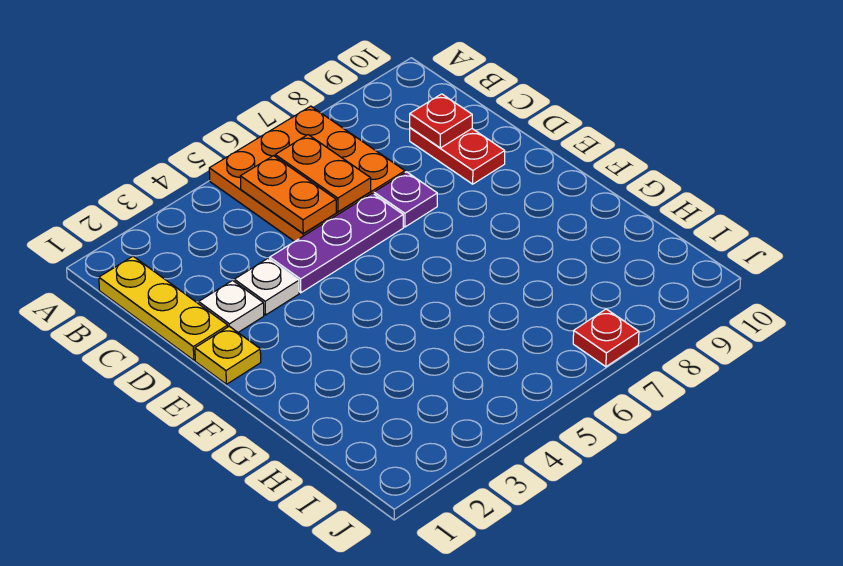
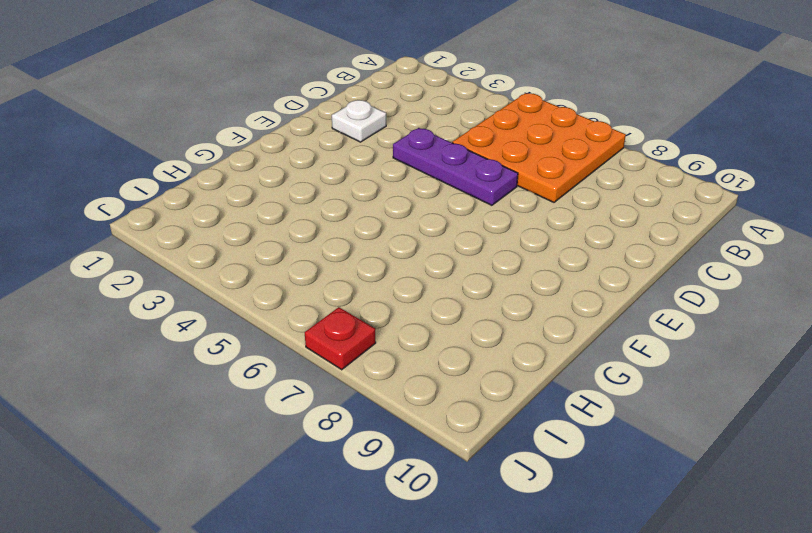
none -> yellow 1x3 plate [99,256,228,360]
none -> red 1x2 plate [410,128,505,184]
none -> white 1x1 plate [234,259,299,315]

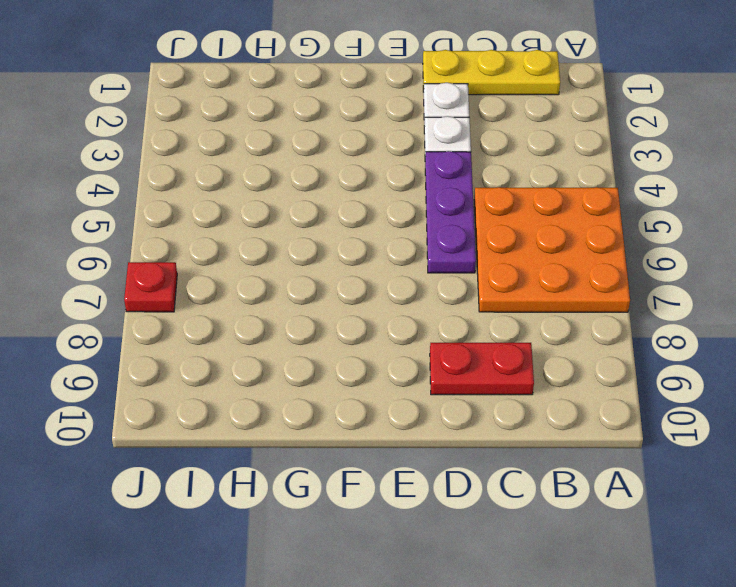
none -> purple 1x1 plate [374,172,437,227]
none -> yellow 1x1 plate [195,326,261,384]
none -> orange 1x2 plate [240,156,336,234]

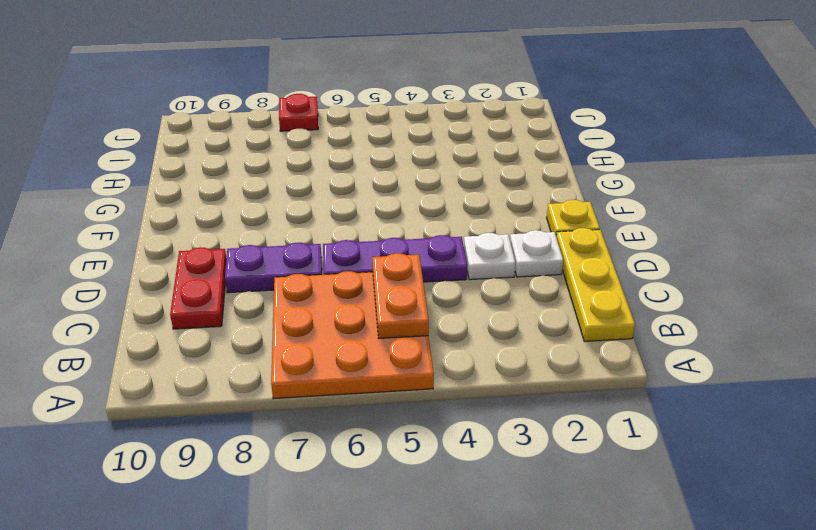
purple 1x2 plate [225,243,322,293] -> purple 1x1 plate [374,172,437,227]
none -> orange 1x2 plate [275,135,371,212]
none -> red 1x1 plate [410,94,472,148]

